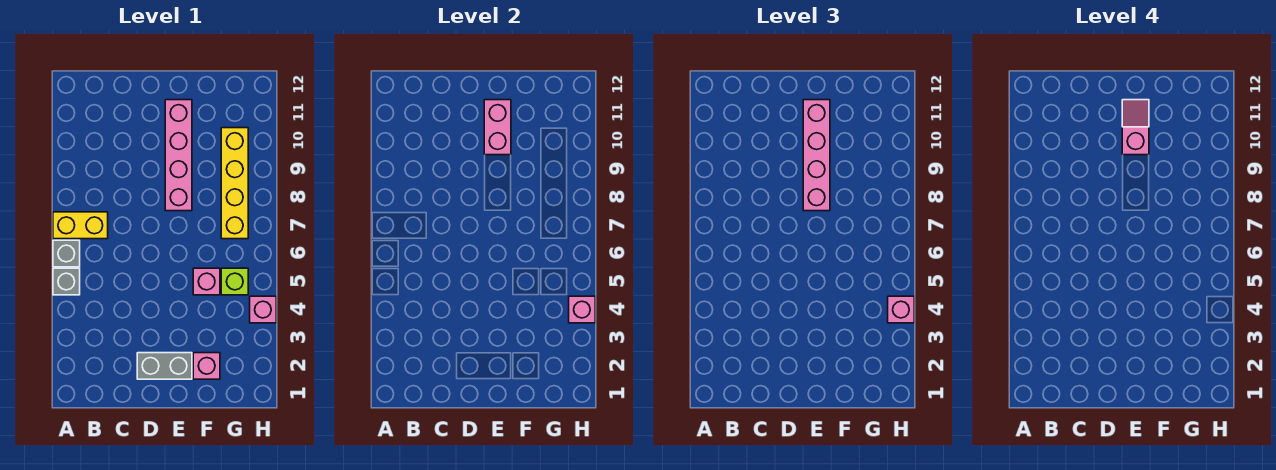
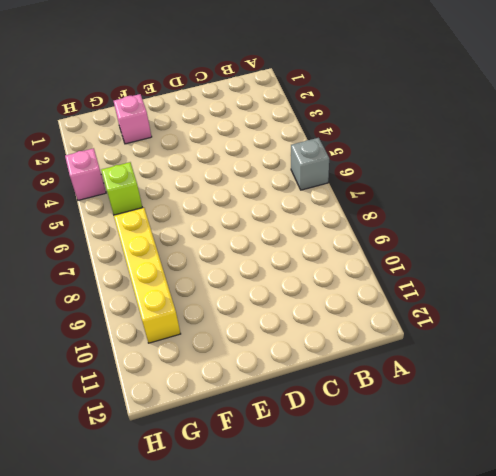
none -> grey 1x1 brick [53,268,80,295]
none -> yellow 1x2 brick [53,212,108,239]
none -> grey 1x2 brick [137,353,192,379]

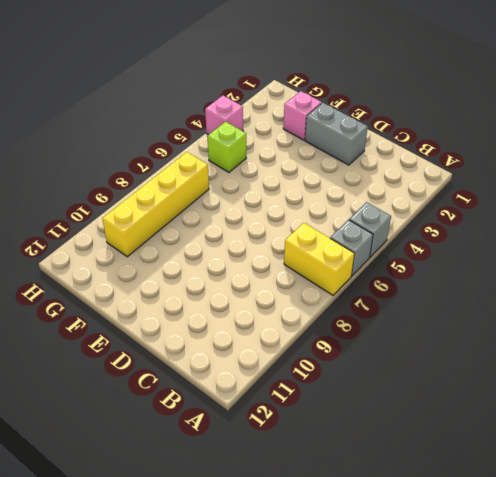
none -> pink 1x4 brick [165,100,192,211]
none -> pink 1x1 brick [193,268,220,295]
none -> pink 1x2 brick [484,100,511,155]

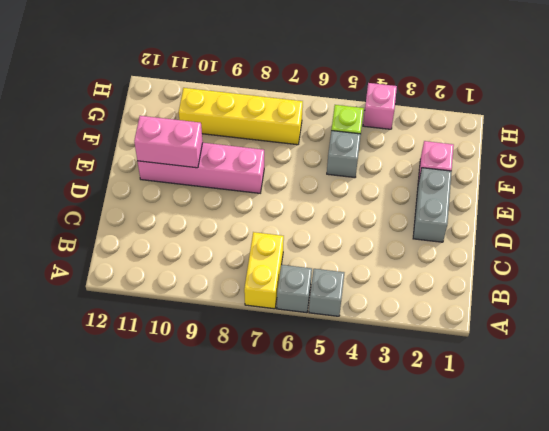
grey 1x1 brick [327,131,361,178] -> pink 1x1 brick [193,268,220,295]
none -> pink 1x1 brick [569,296,595,323]
none -> pink 1x4 brick [803,100,830,211]
none -> pink 1x1 brick [888,296,914,323]

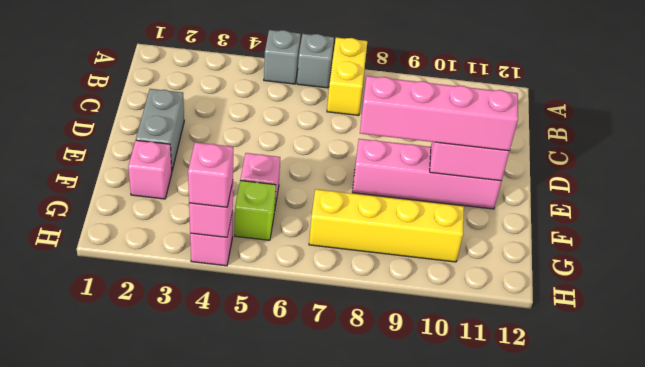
none -> pink 1x2 slope [1122,100,1149,155]

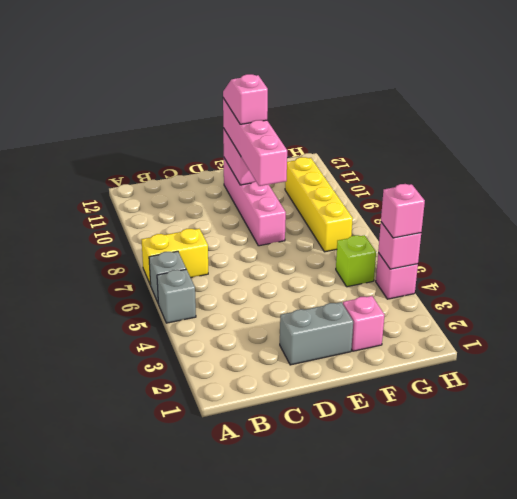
none -> pink 1x1 brick [193,268,220,295]

